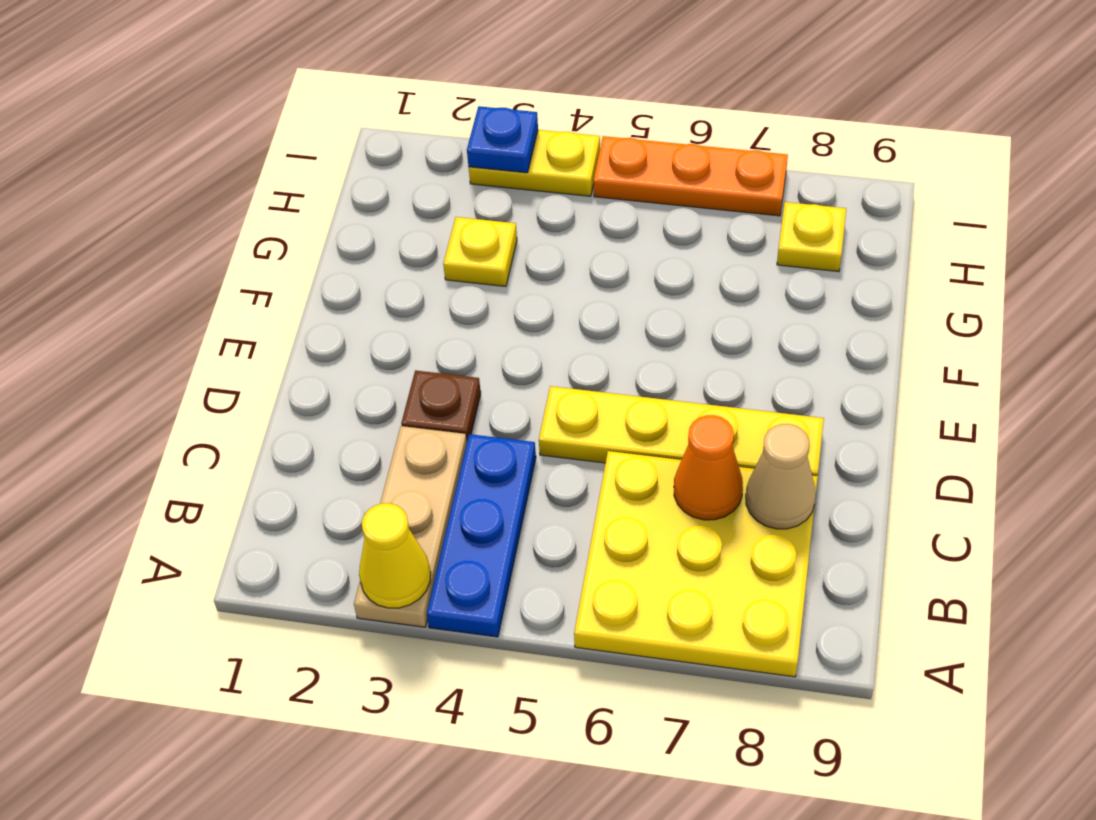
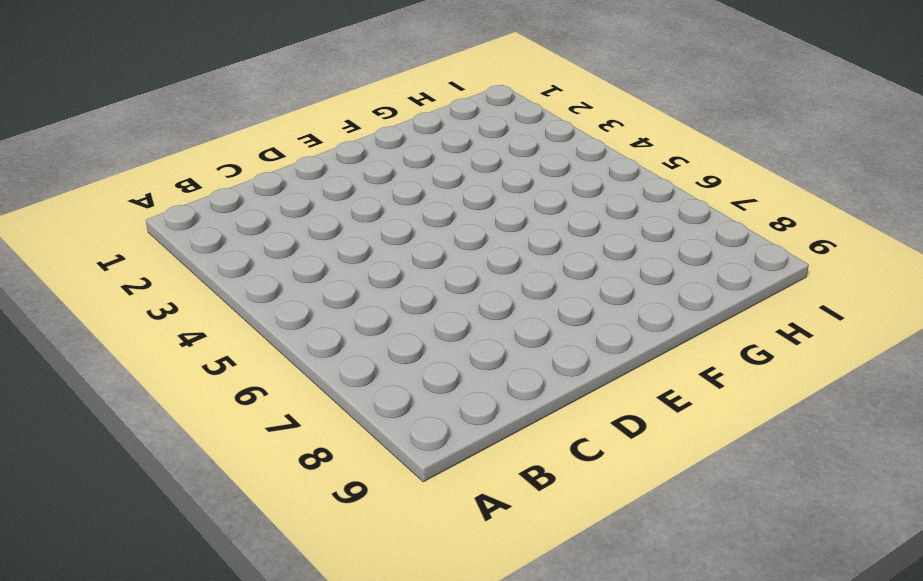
none -> tan 1x3 plate [354,426,467,627]
none -> blue 1x3 plate [427,434,536,637]
none -> yellow 3x3 plate [574,451,818,677]

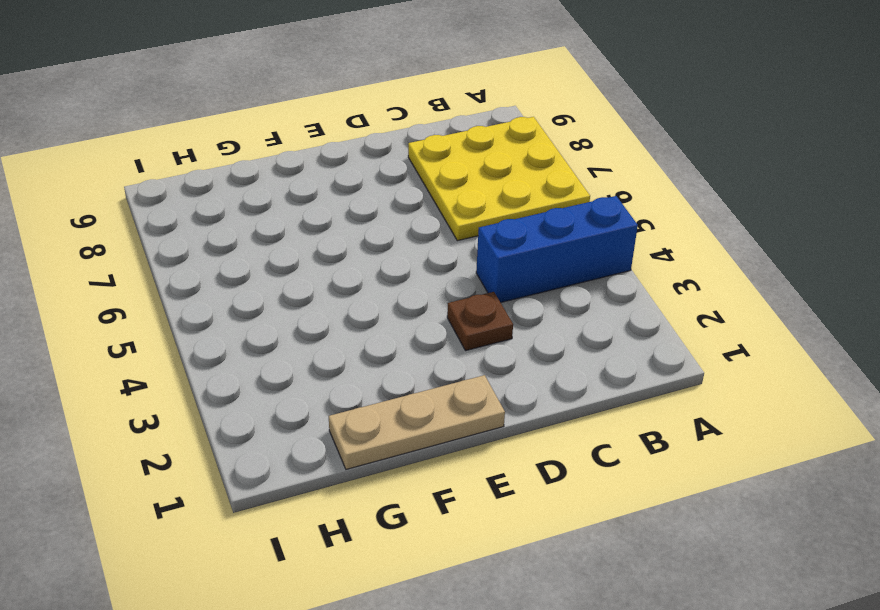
blue 1x3 brick [476,196,638,303] -> blue 1x3 plate [427,434,536,637]
tan 1x3 plate [329,375,505,469] -> tan 1x3 plate moved to [354,426,467,627]
none -> yellow 1x4 plate [539,386,824,476]
none -> yellow 1x1 plate [443,217,517,286]
none -> yellow 1x1 plate [777,202,846,272]

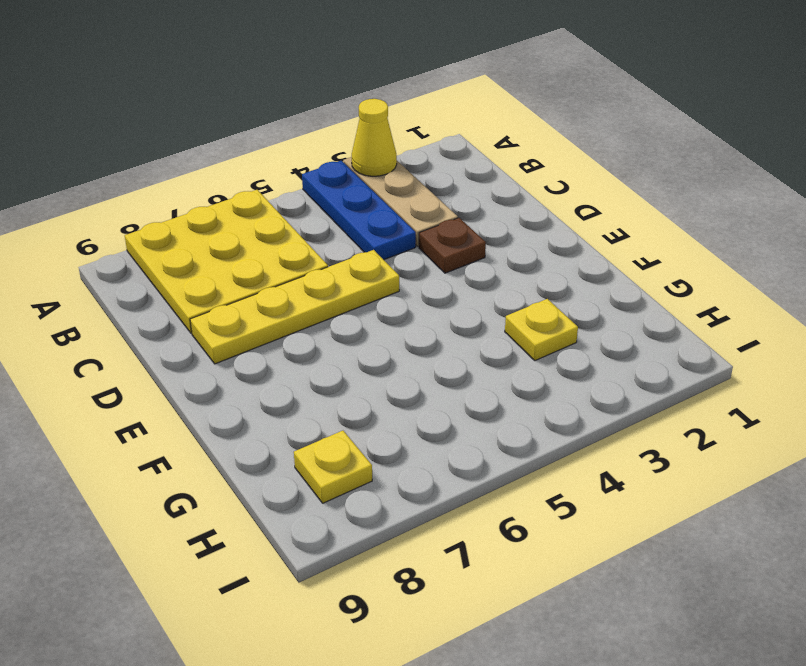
none -> yellow 1x2 plate [469,130,600,196]
none -> orange 1x3 plate [594,136,788,216]
none -> orange 1x1 cone [674,415,743,520]

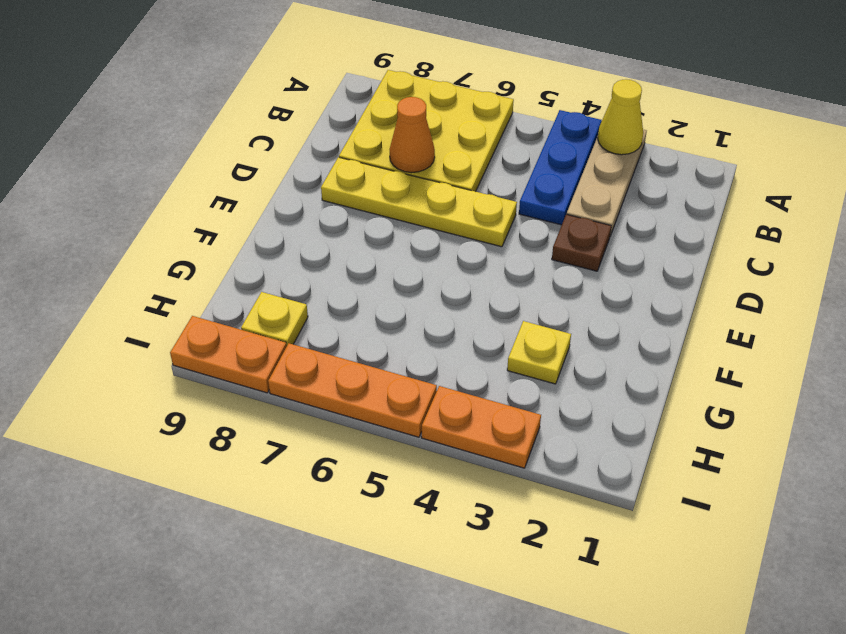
orange 1x2 plate [422,386,541,468] -> yellow 1x2 plate [469,130,600,196]
orange 1x2 plate [170,316,287,393] -> none
none -> tan 1x1 cone [746,424,816,529]
none -> blue 1x1 plate [467,106,538,173]

